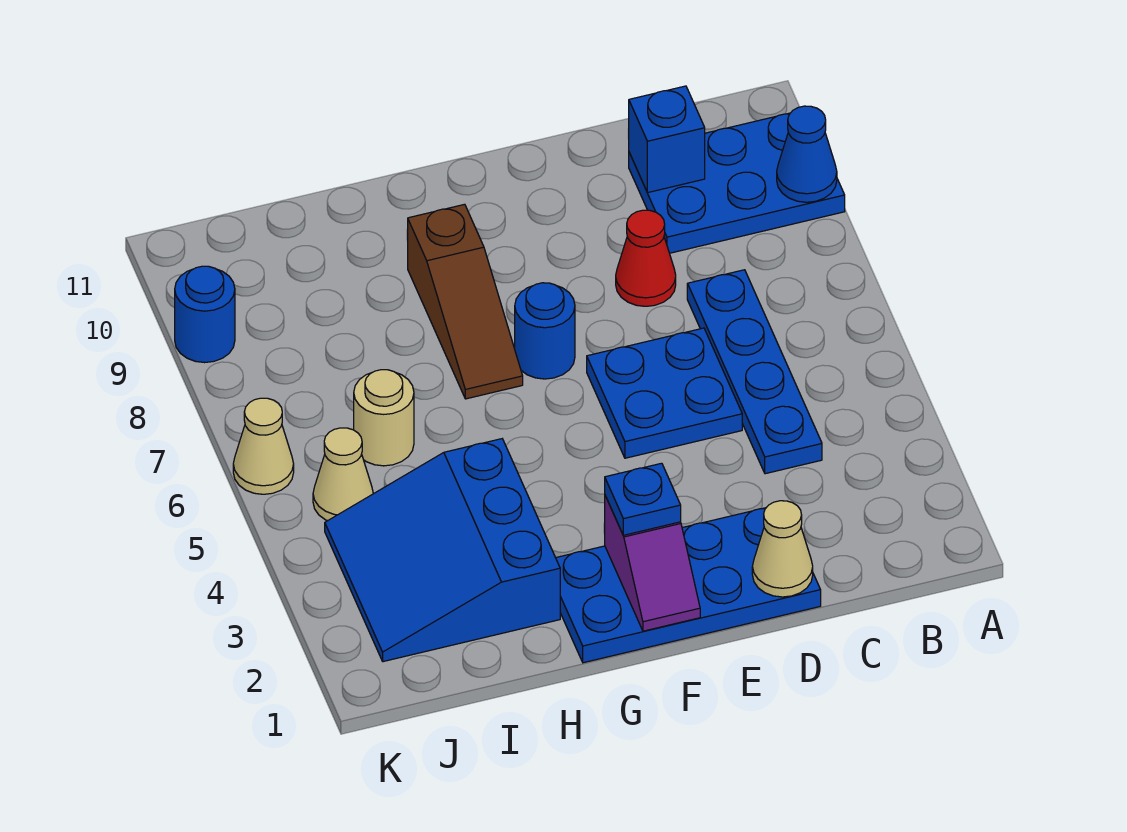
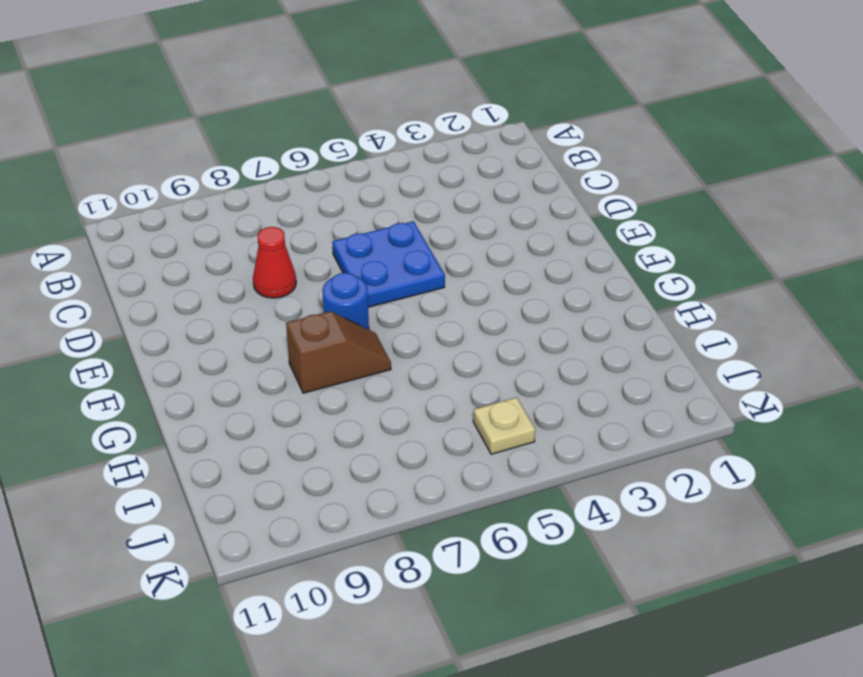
brown 1x2 slope [286,311,391,393] -> brown 1x3 slope [408,204,523,399]
tan 1x1 plate [473,397,535,454] -> tan 1x1 cone [313,428,373,521]
none -> blue 2x3 plate [629,113,845,253]
none -> blue 1x4 plate [687,270,822,474]
none -> blue 2x4 plate [556,508,821,663]

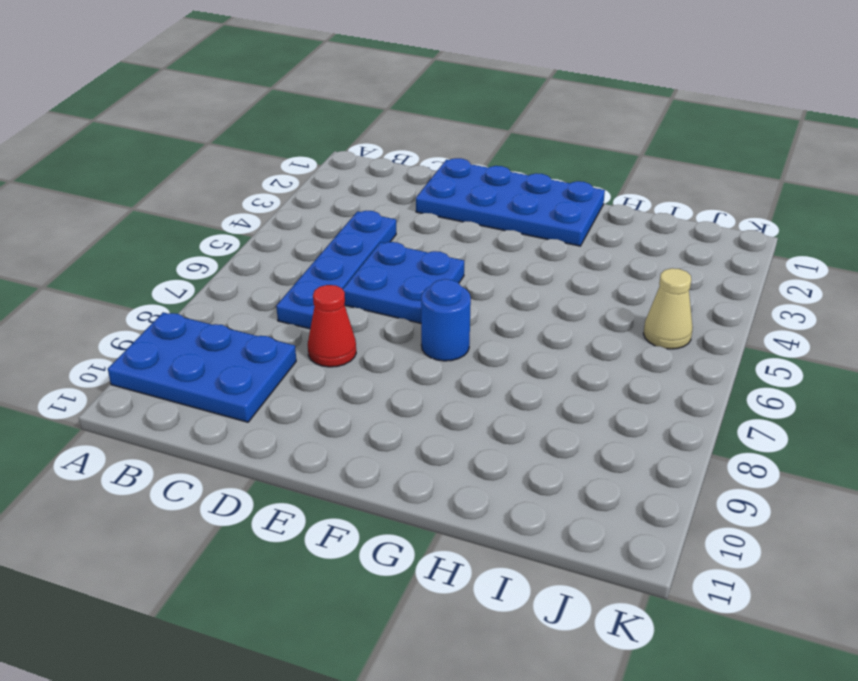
none -> brown 1x3 slope [408,204,523,399]
none -> blue 3x3 slope [325,439,560,662]
none -> tan 1x1 round brick [354,370,414,466]

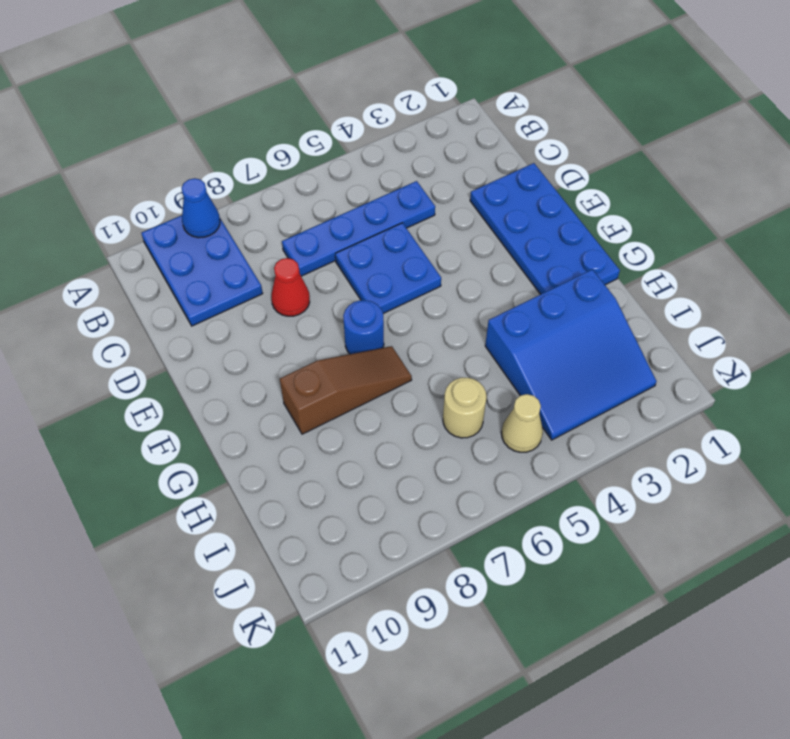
none -> tan 1x1 cone [233,398,294,494]
none -> blue 1x1 round brick [175,266,235,363]
none -> blue 1x1 brick [628,86,705,193]

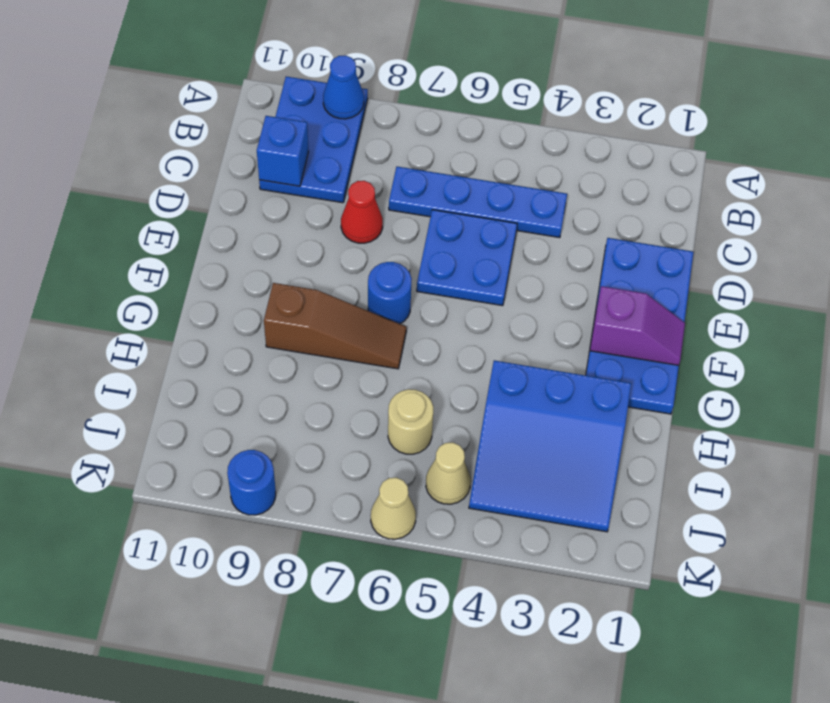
none -> tan 1x1 cone [752,501,813,597]
none -> blue 1x1 plate [605,463,681,535]

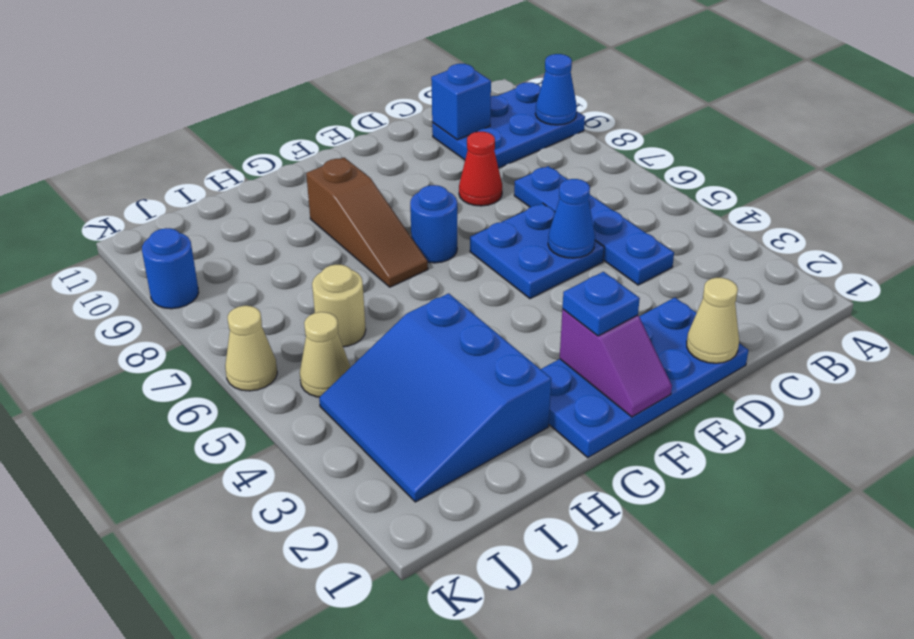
blue 1x1 cone [548,179,595,258] -> none

